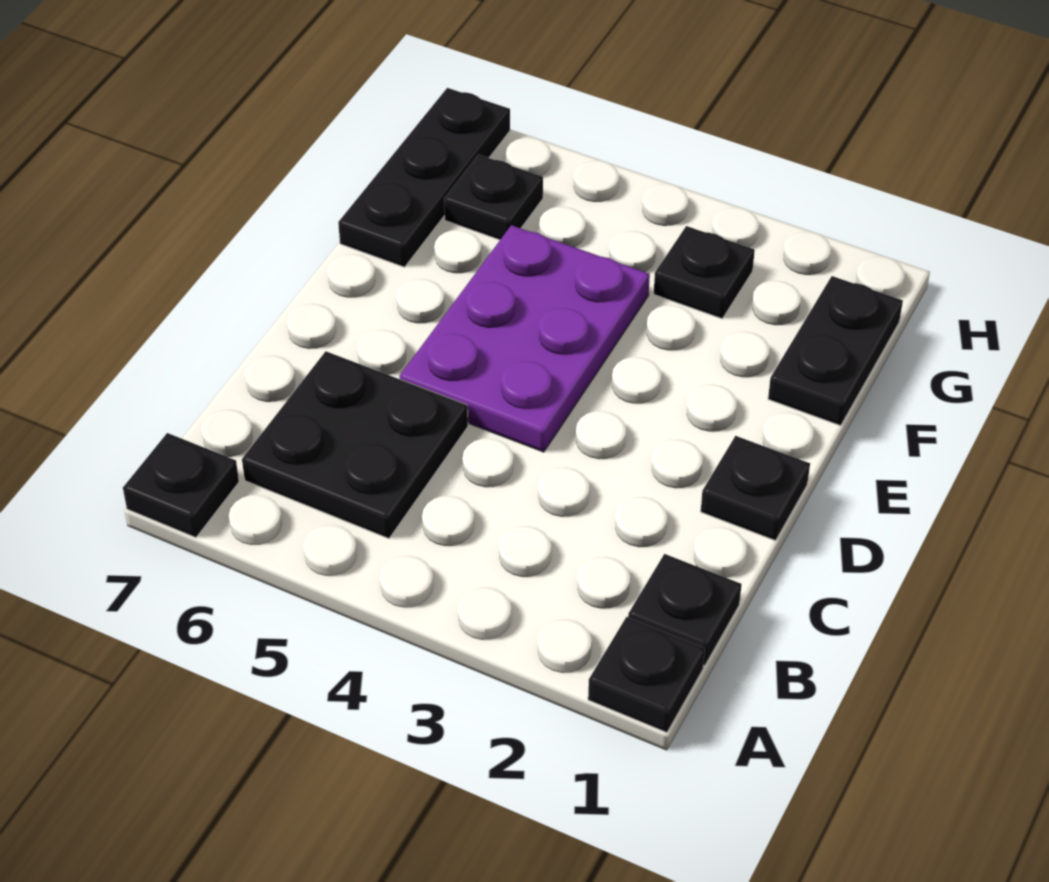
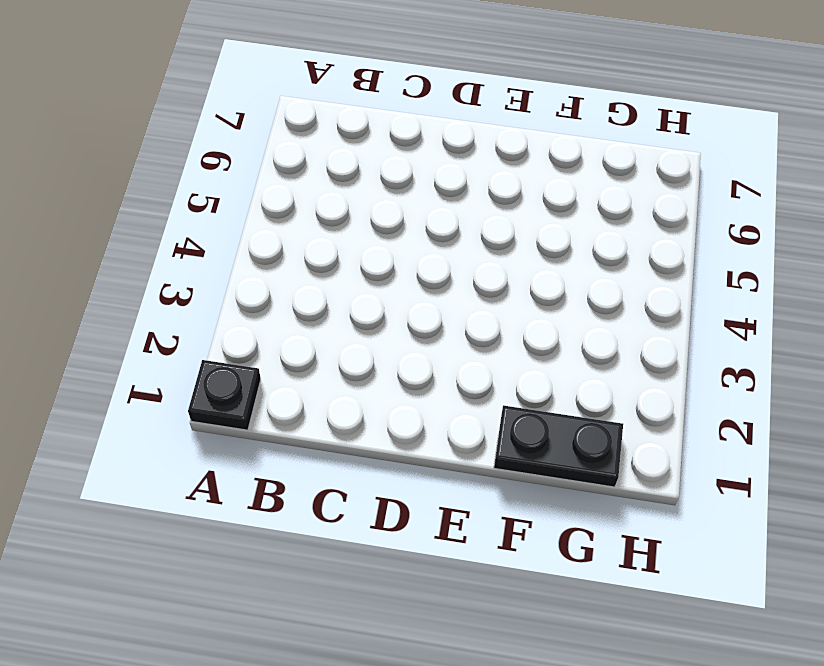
none -> black 1x1 plate [123,433,239,538]
none -> black 1x1 plate [628,554,742,666]

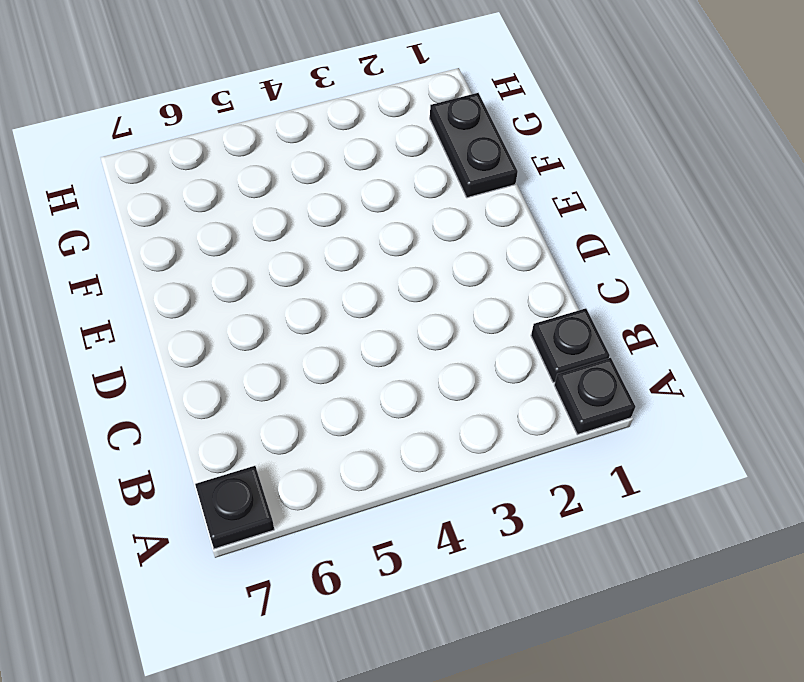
none -> black 2x2 plate [242,351,468,538]
none -> black 1x1 plate [701,436,810,541]

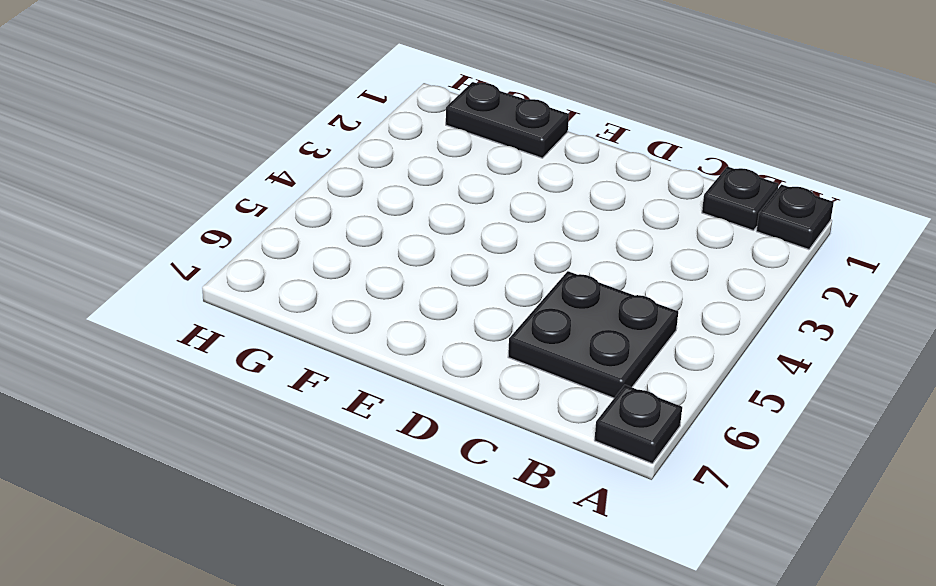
none -> black 1x1 plate [701,436,810,541]
none -> purple 2x3 plate [399,225,650,452]

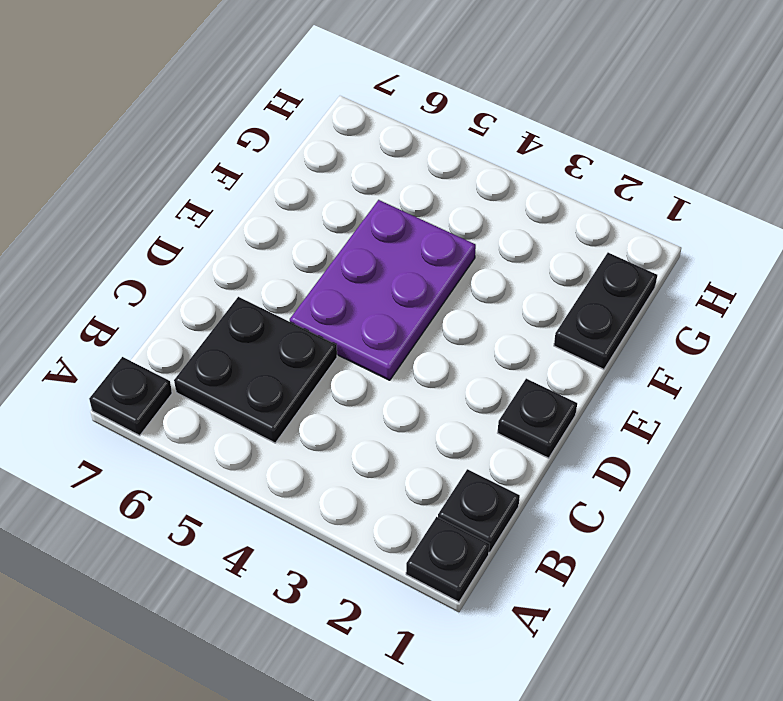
none -> black 1x3 plate [338,88,510,267]
none -> black 1x1 plate [654,226,755,319]

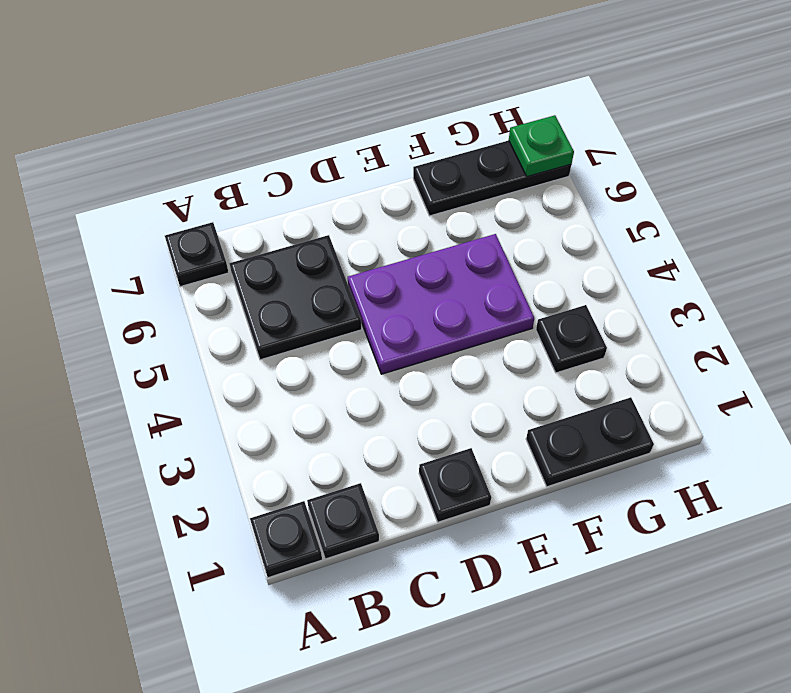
green 1x1 plate [509,115,574,176] -> none
none -> black 1x1 plate [444,155,543,240]

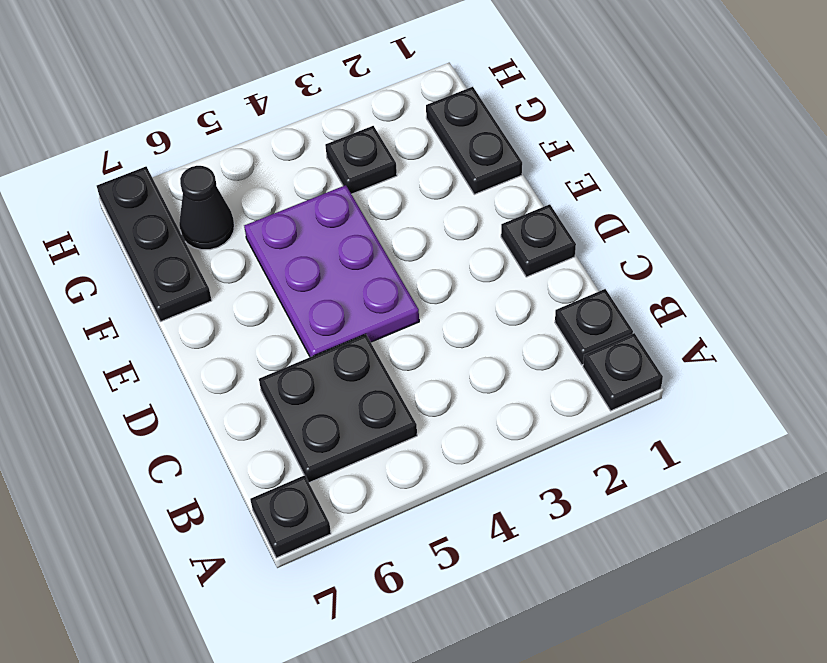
black 1x1 cone [179,166,234,250] -> black 1x1 plate [444,155,543,240]

